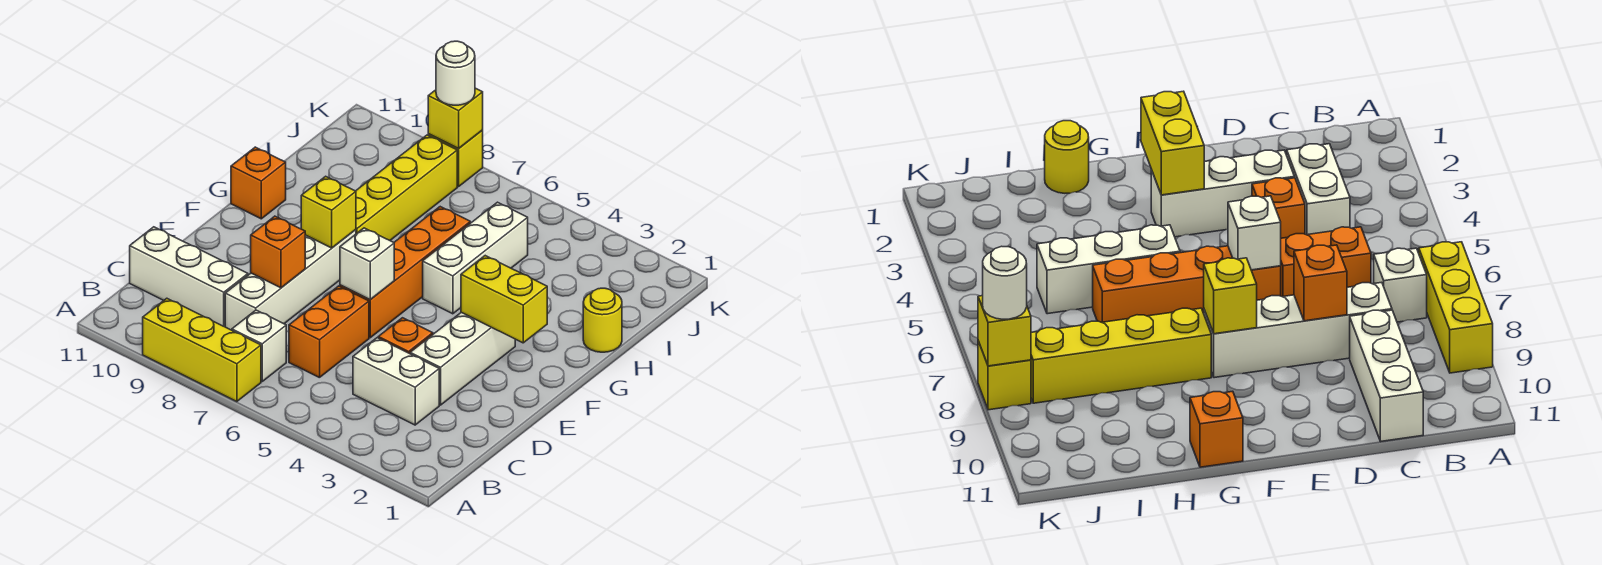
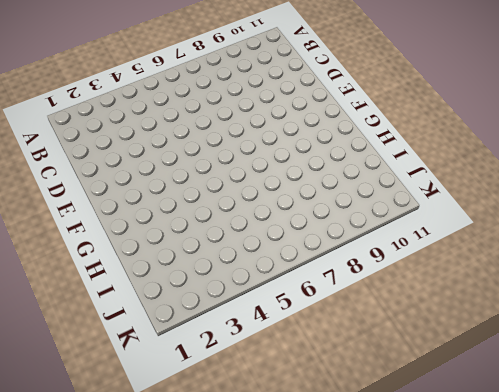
none -> yellow 1x3 brick [143,298,261,402]
none -> white 1x1 brick [232,310,286,381]
none -> white 1x2 brick [353,338,439,425]

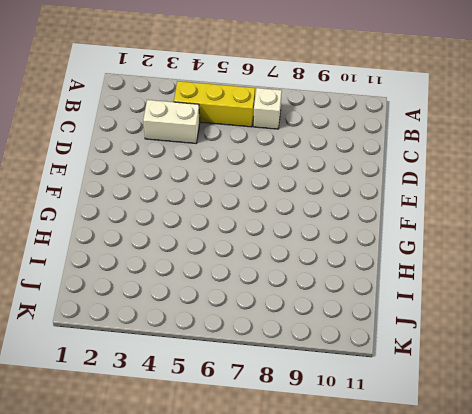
yellow 1x3 brick [174,81,255,127] -> yellow 1x3 brick moved to [143,298,261,402]
none -> orange 1x2 brick [289,286,369,378]
none -> white 1x4 brick [225,230,356,330]
none -> white 1x3 brick [130,227,248,327]

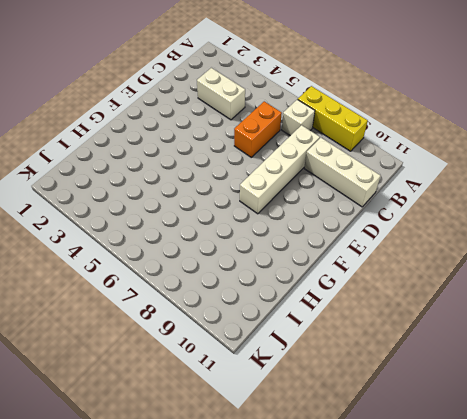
none -> white 1x3 brick [410,312,515,405]
none -> orange 1x1 brick [378,318,433,354]
none -> orange 1x4 brick [340,207,470,338]

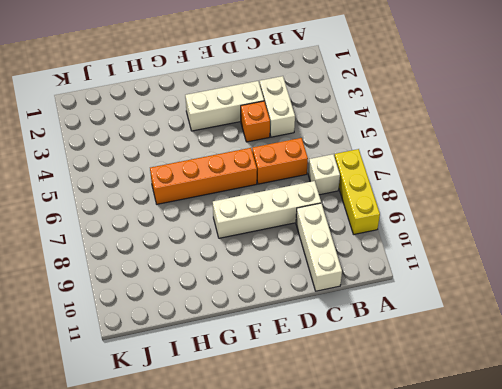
none -> white 1x3 brick [423,202,528,314]
none -> yellow 1x4 brick [356,135,457,240]
none -> orange 1x1 brick [231,147,286,219]

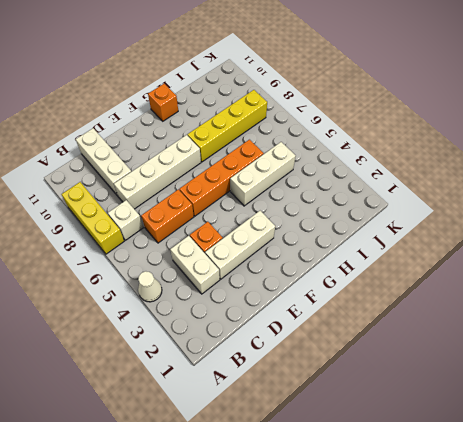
white 1x1 cone [138,271,162,302] -> none
none -> yellow 1x1 round brick [583,288,622,352]
none -> yellow 1x1 brick [428,130,483,187]
none -> orange 1x1 brick [251,216,305,288]

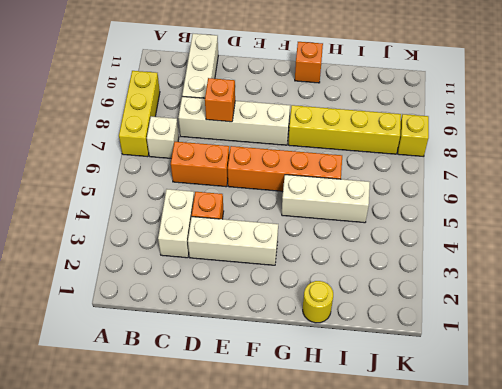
none -> white 1x1 brick [340,228,394,300]
none -> yellow 1x2 brick [461,256,547,343]
none -> yellow 1x1 brick [301,176,356,248]

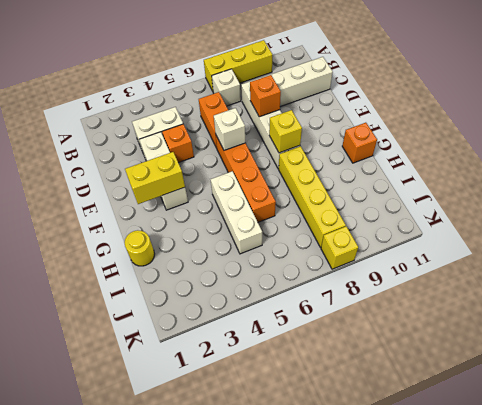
none -> yellow 1x1 brick [428,88,483,149]
none -> white 1x1 round brick [436,41,475,105]

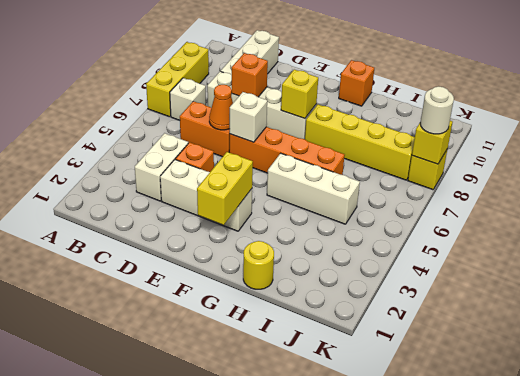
orange 1x1 cone [209,85,233,130] -> none

